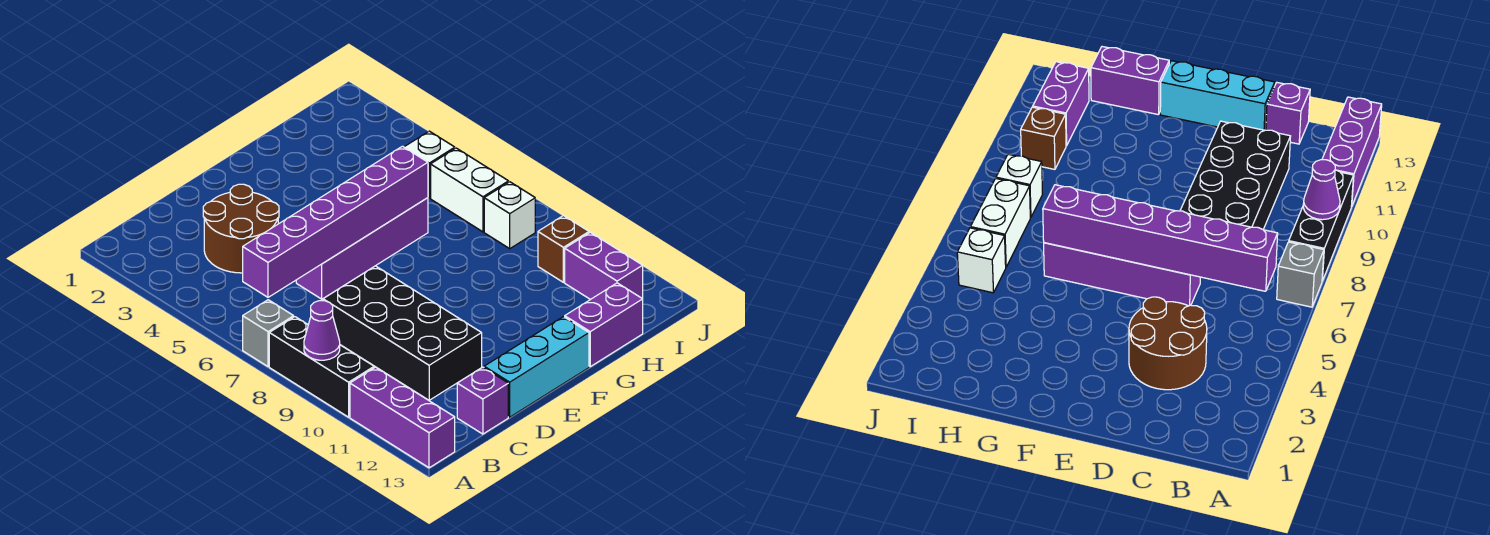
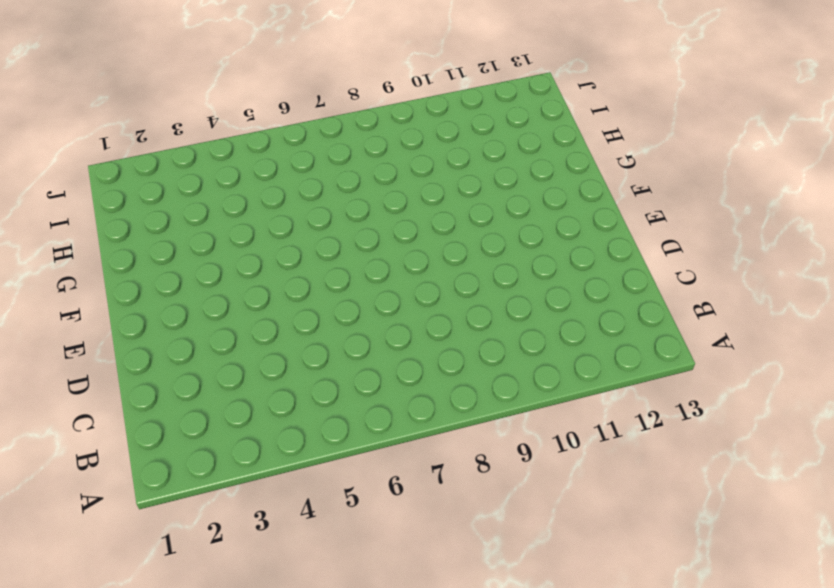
none -> grey 1x1 brick [243,300,294,367]
none -> black 1x3 brick [269,317,374,417]
none -> purple 1x3 brick [350,367,455,468]

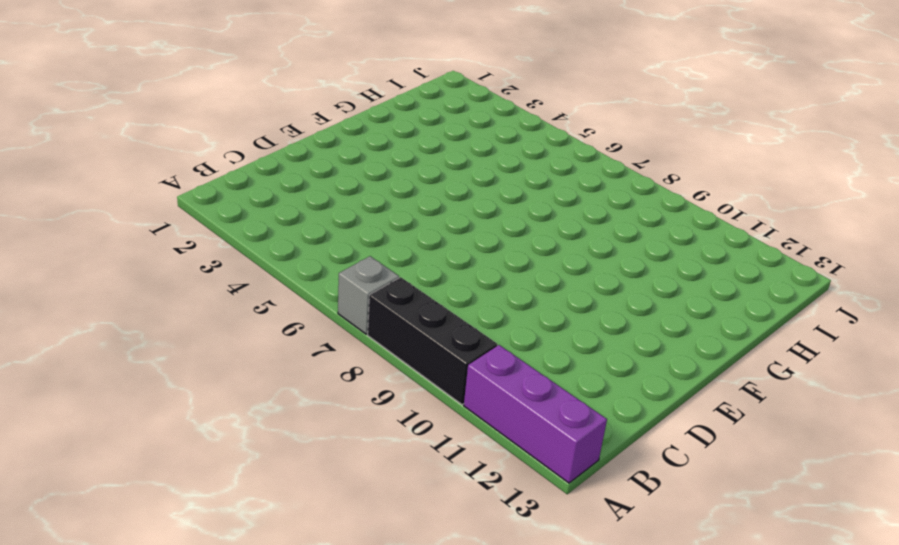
none -> brown 2x2 round brick [203,184,279,273]
none -> black 2x4 brick [323,266,482,400]
none -> purple 1x1 brick [457,367,508,434]

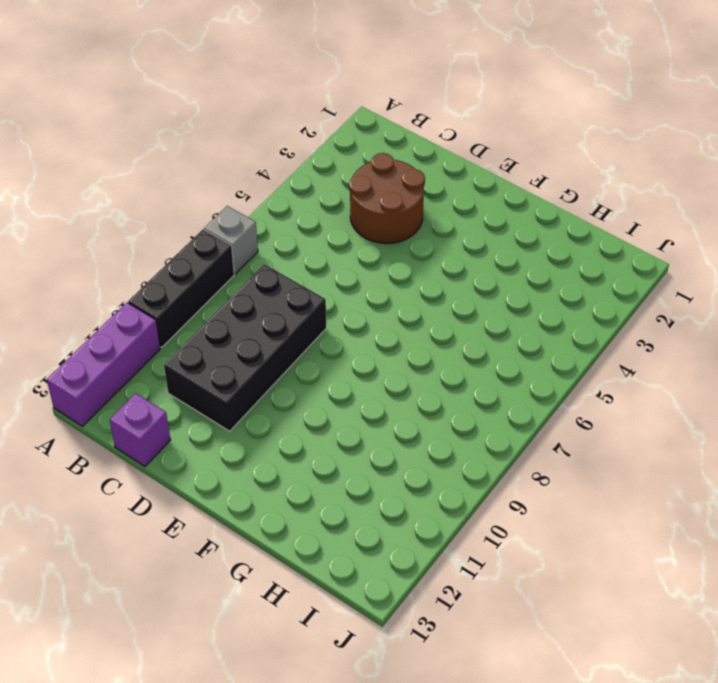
none -> purple 1x4 brick [296,198,428,299]
none -> cyan 1x3 brick [484,317,589,417]
none -> purple 1x2 brick [565,283,643,367]

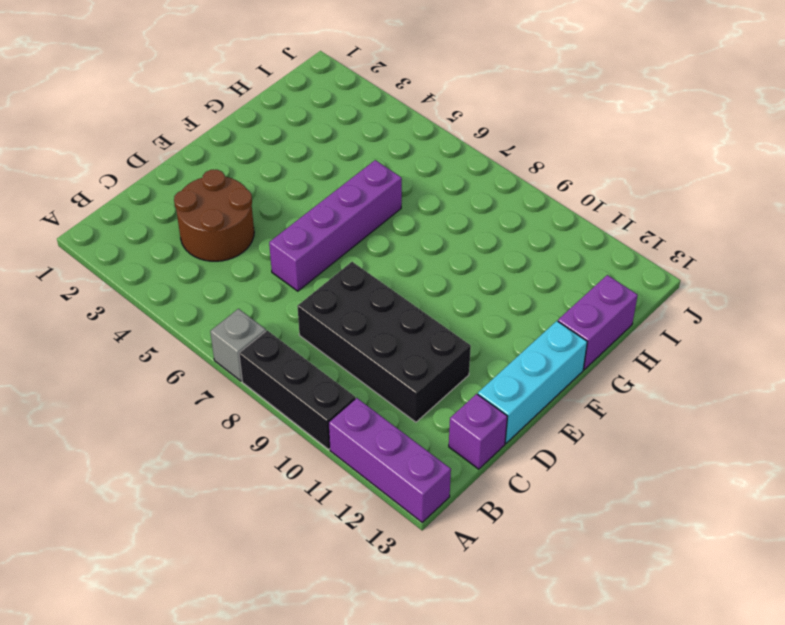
none -> white 1x1 brick [405,131,455,198]
none -> white 1x2 brick [431,148,509,232]
none -> white 1x1 brick [484,182,535,249]

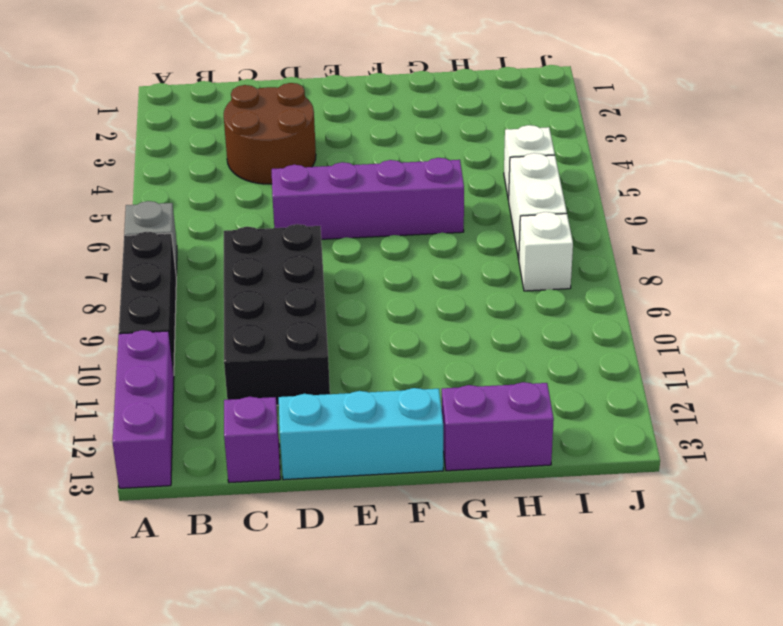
none -> brown 1x1 brick [538,216,589,282]
none -> purple 1x2 brick [565,232,643,300]
none -> purple 1x1 cone [304,301,340,360]

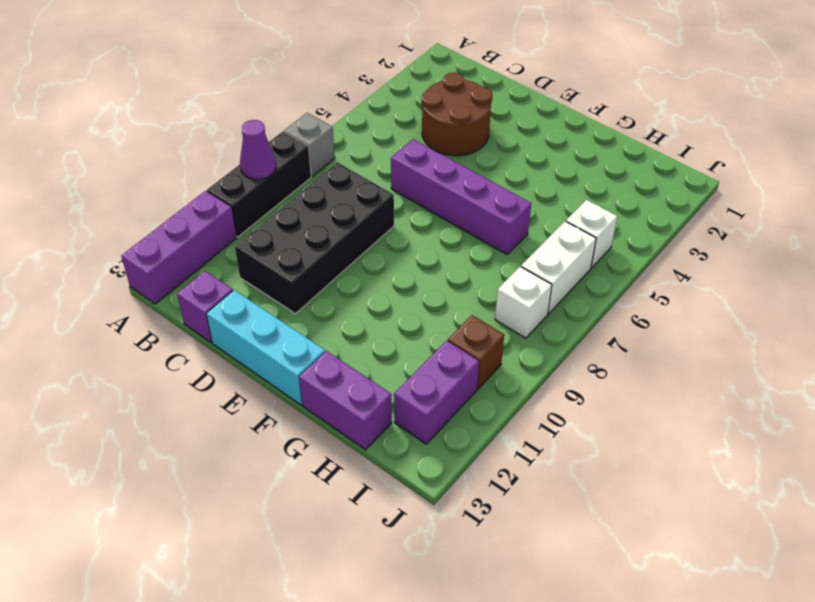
none -> purple 1x6 brick [243,146,428,297]

